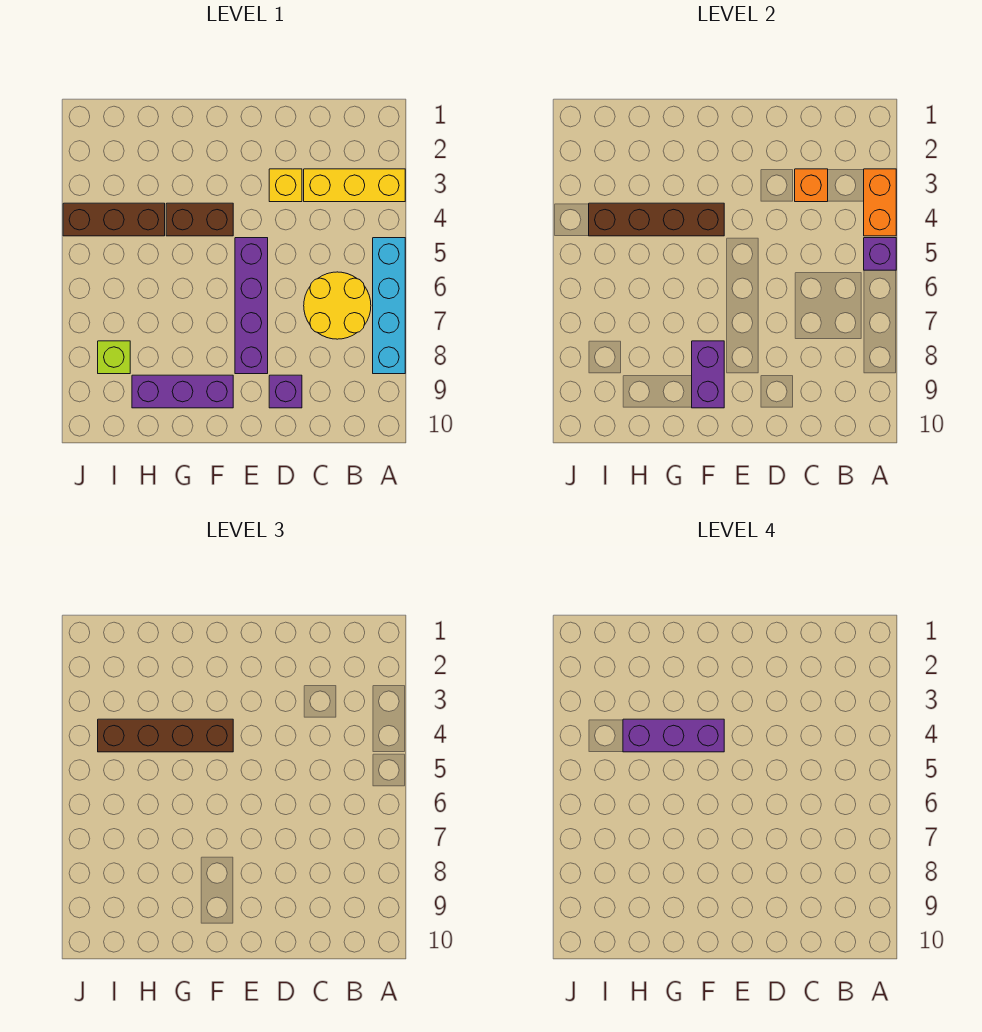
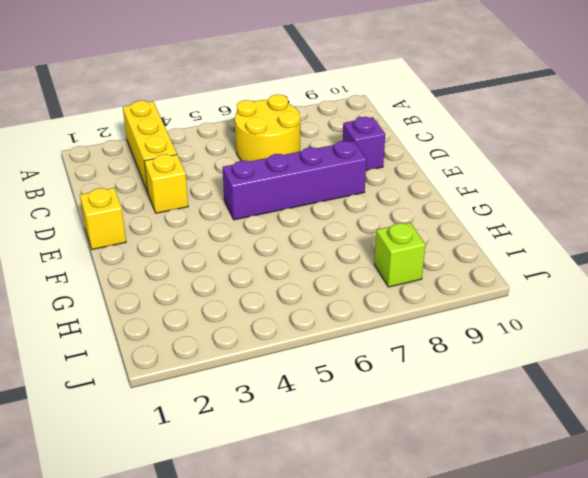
yellow 1x1 brick [80,188,126,250] -> none
none -> cyan 1x4 brick [373,238,405,374]
none -> brown 1x2 brick [166,203,233,236]
none -> purple 1x3 brick [132,375,233,408]

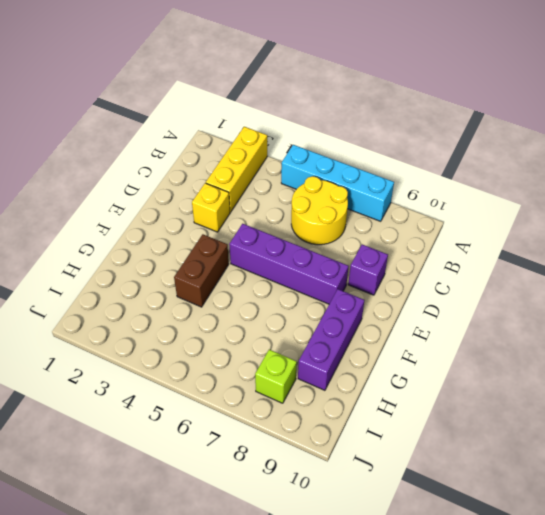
none -> brown 1x3 brick [63,203,165,236]
none -> orange 1x2 brick [864,169,896,236]
none -> purple 1x1 brick [864,238,896,270]

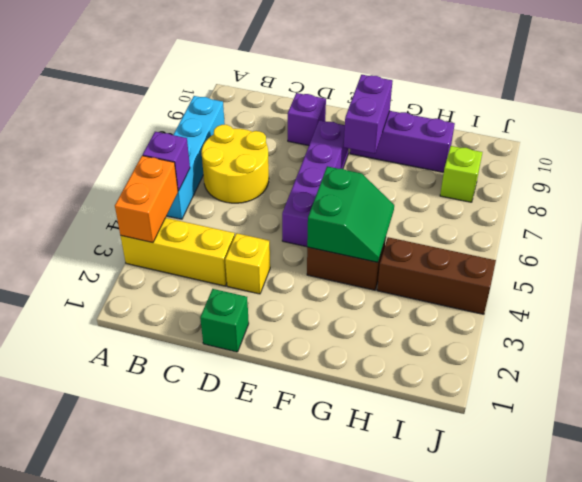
green 1x1 brick [200,289,249,352] -> none
green 2x2 slope [307,166,394,262] -> brown 1x4 brick [589,203,724,236]
none -> orange 1x1 brick [795,169,828,202]
none -> brown 1x4 brick [98,719,233,752]
none -> purple 1x3 brick [623,719,724,752]

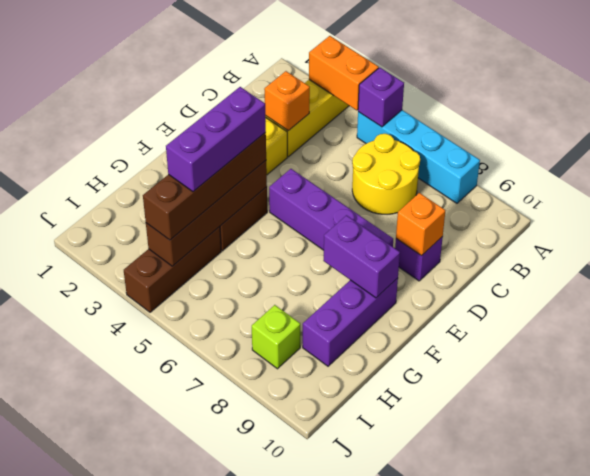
orange 1x1 brick [396,193,445,256] -> none

